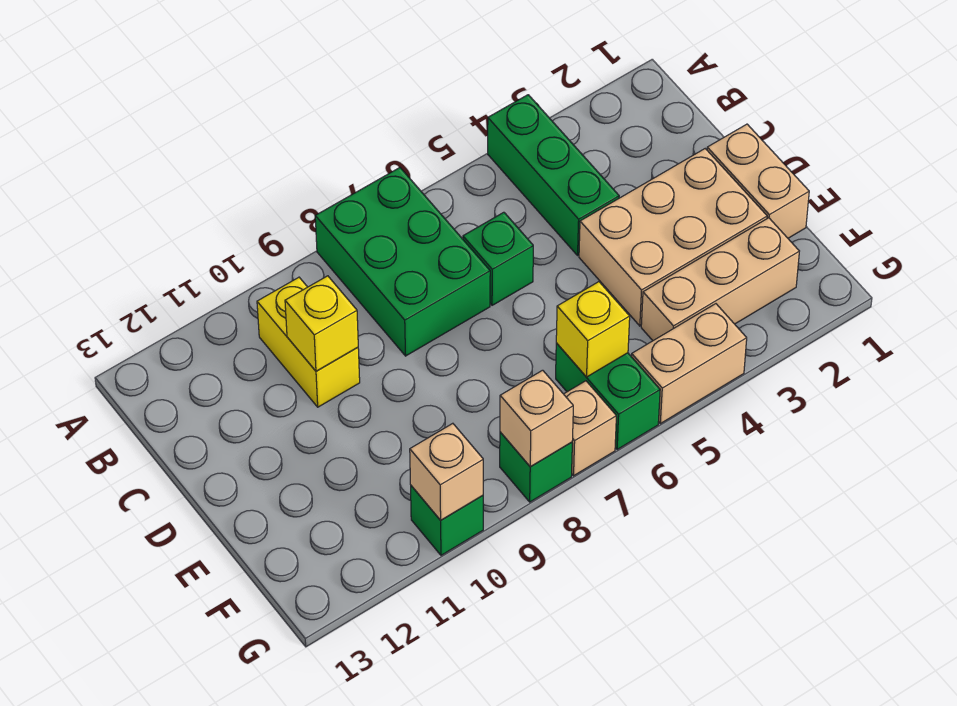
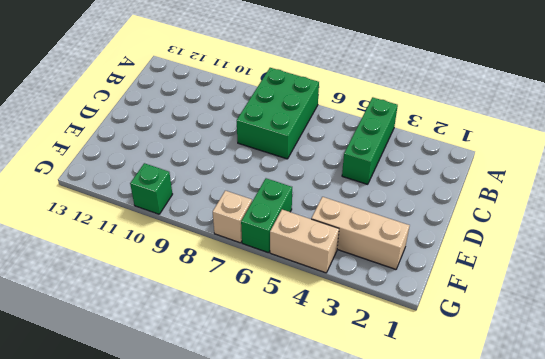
none -> yellow 1x2 brick [257,277,360,407]
none -> green 1x1 brick [463,212,533,305]
none -> tan 1x2 brick [707,124,809,238]

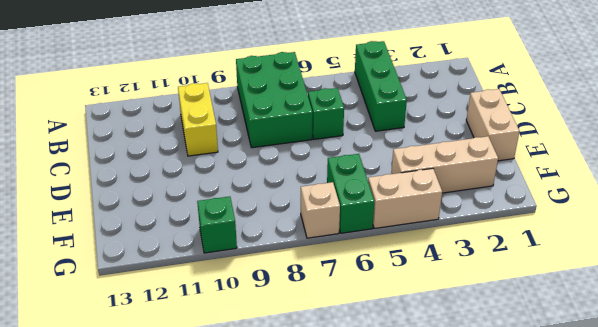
none -> tan 2x3 brick [579,149,767,326]
none -> green 1x1 brick [500,432,572,502]
none -> yellow 1x1 brick [285,276,358,371]

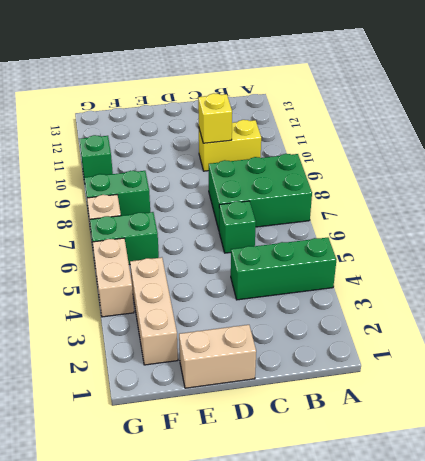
green 1x2 brick [85,171,150,216] -> green 1x1 brick [500,432,572,502]
none -> tan 2x3 brick [579,149,767,326]
none -> yellow 1x1 brick [556,282,630,377]
none -> tan 1x1 brick [500,370,573,467]

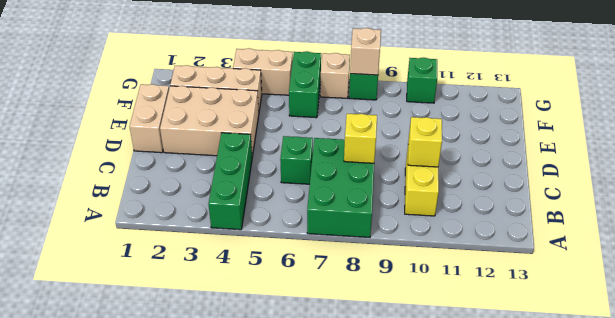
yellow 1x1 brick [344,114,377,163] -> yellow 1x1 brick moved to [556,282,630,377]
none -> tan 1x1 brick [410,423,483,520]

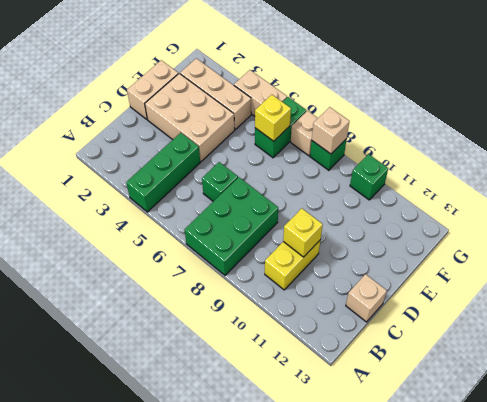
tan 1x1 brick [346,274,387,322] -> tan 1x1 brick moved to [410,423,483,520]

